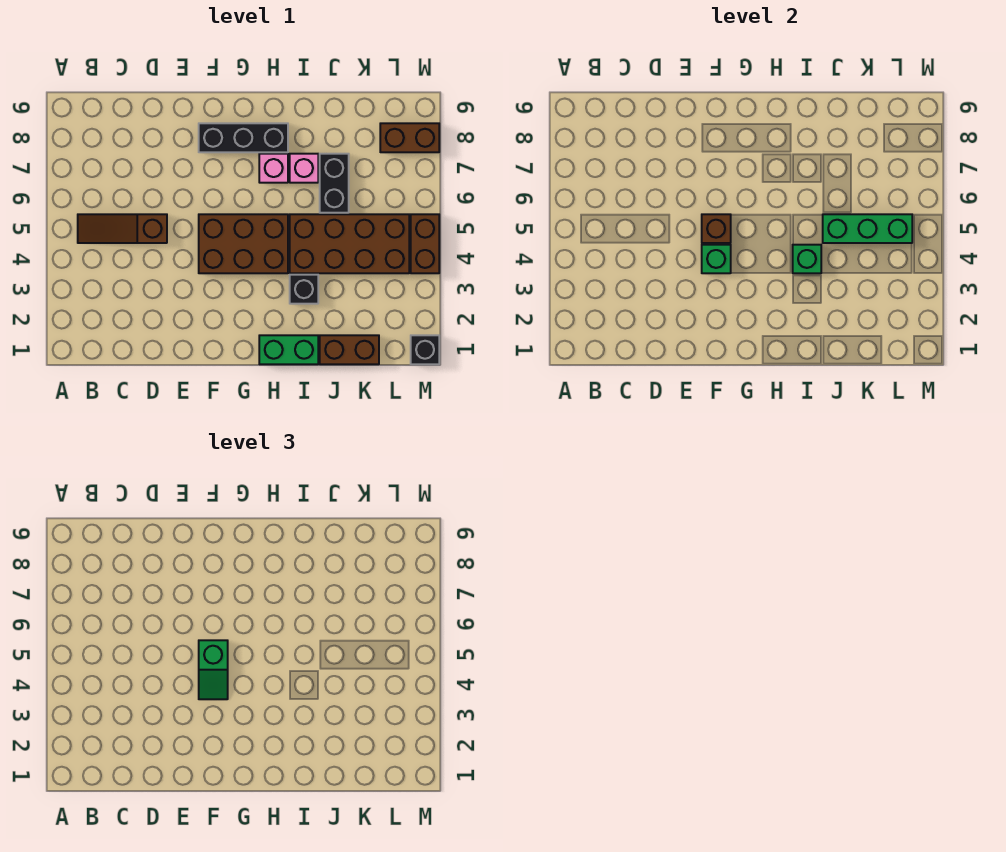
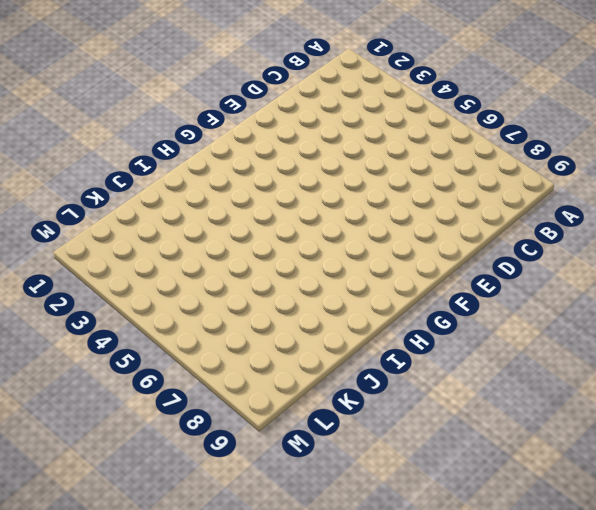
none -> brown 1x3 slope [78,214,167,243]
none -> brown 2x3 brick [199,214,288,273]
none -> black 1x3 brick [199,123,288,152]

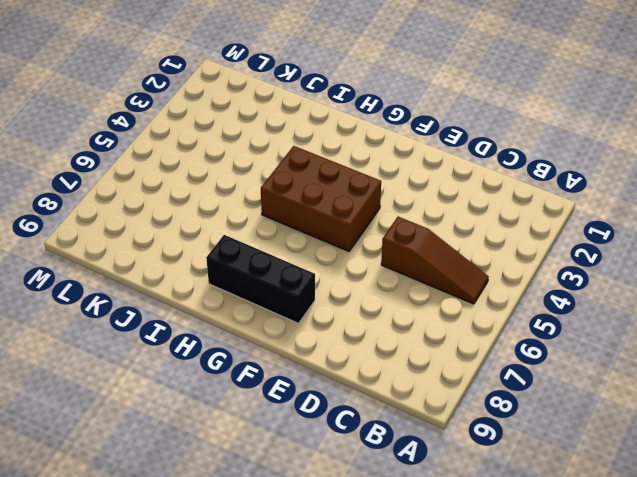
none -> green 1x2 brick [259,335,318,364]
none -> pink 1x1 brick [259,154,288,183]
none -> black 1x1 brick [290,275,318,304]

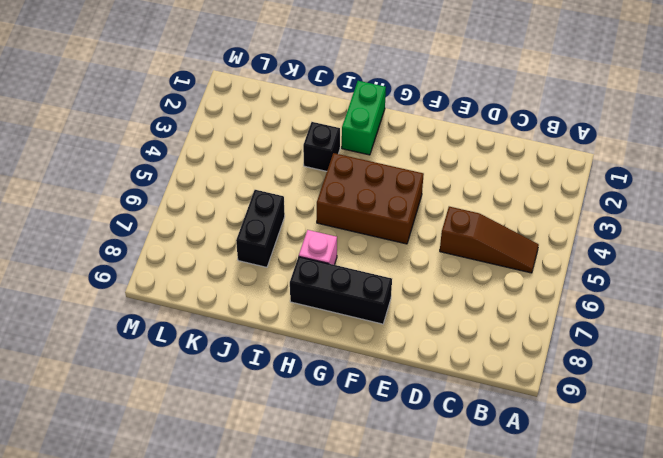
green 1x2 brick [342,81,386,155] -> green 1x2 brick turned to [259,335,318,364]
none -> brown 2x4 brick [290,214,409,273]
none -> pink 1x1 brick [290,154,318,183]
none -> brown 1x2 brick [320,335,379,364]

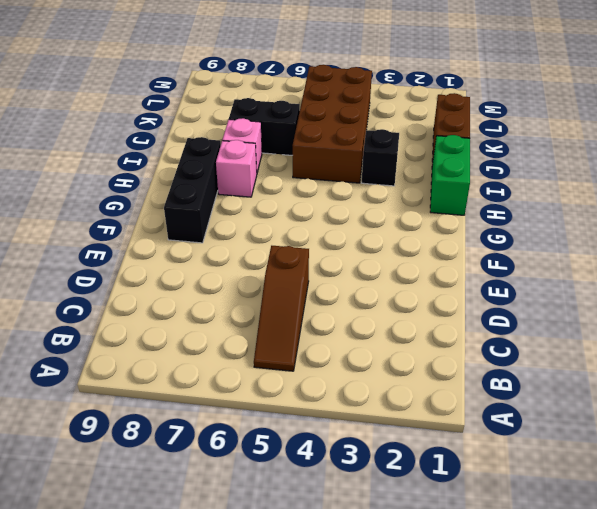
none -> brown 2x3 brick [199,214,288,273]
none -> brown 1x2 brick [380,123,439,152]
none -> black 1x1 brick [411,335,439,364]

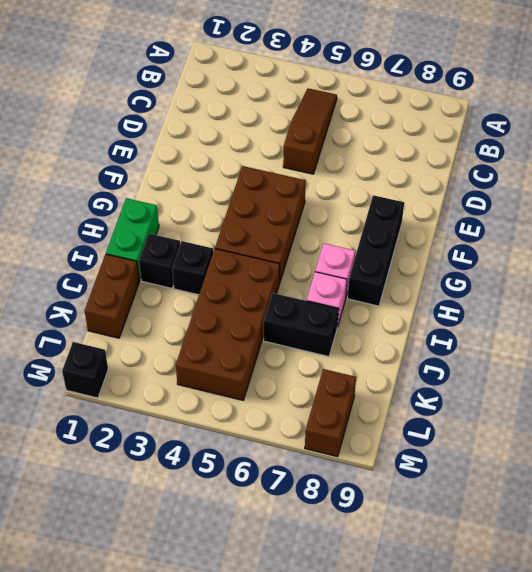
black 1x1 brick [139,234,180,288] -> none
none -> brown 1x2 brick [411,214,439,273]
none -> green 1x1 brick [702,245,731,273]
none -> brown 1x1 brick [702,214,731,243]

